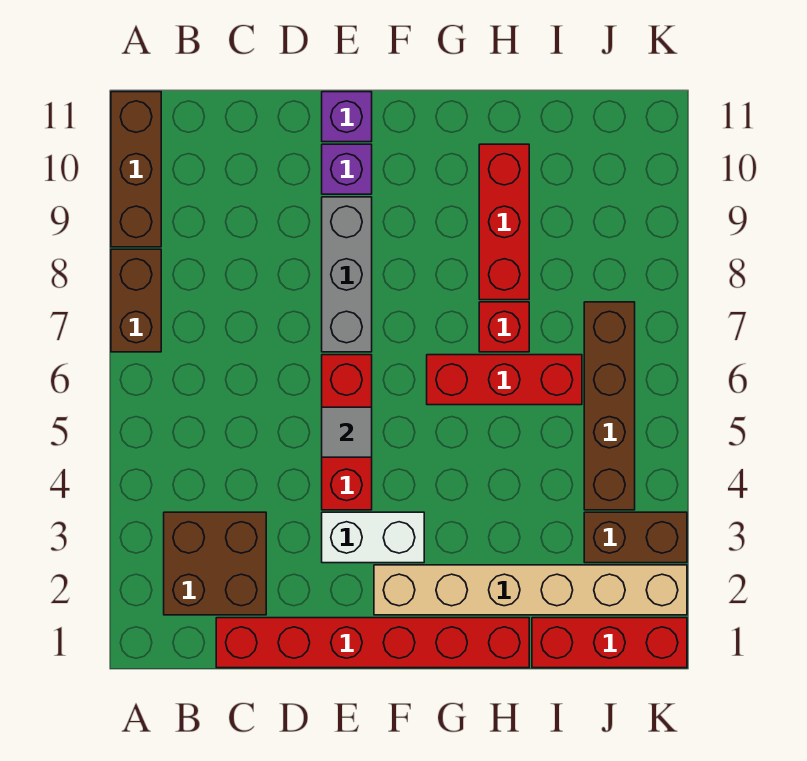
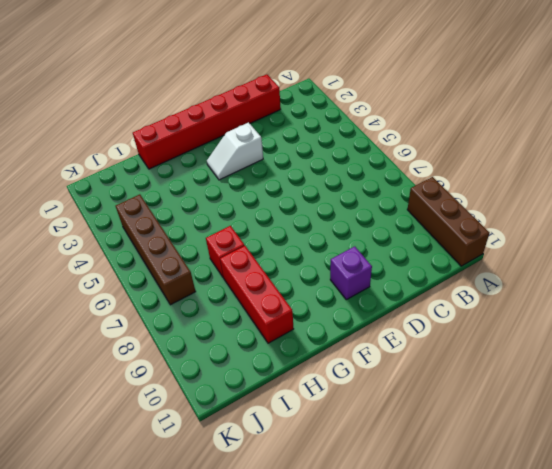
white 1x2 slope [207,122,263,180] -> white 1x2 brick [322,512,424,563]
none -> brown 1x2 brick [111,249,161,352]
none -> brown 2x2 brick [164,512,266,615]
none -> red 1x3 brick [322,355,372,510]

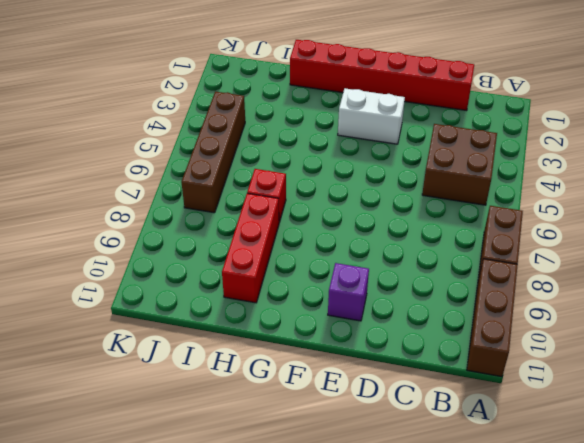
brown 2x2 brick [422,124,497,205] -> brown 2x2 brick moved to [164,512,266,615]
none -> red 1x3 brick [322,355,372,510]
none -> grey 1x3 brick [322,197,372,352]
none -> purple 1x1 brick [322,92,372,142]

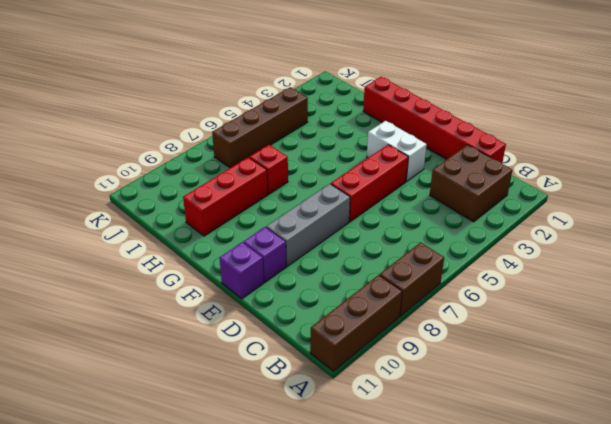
none -> tan 1x6 brick [374,565,687,615]
none -> red 1x3 brick [427,355,582,405]
none -> red 1x3 brick [532,618,687,668]

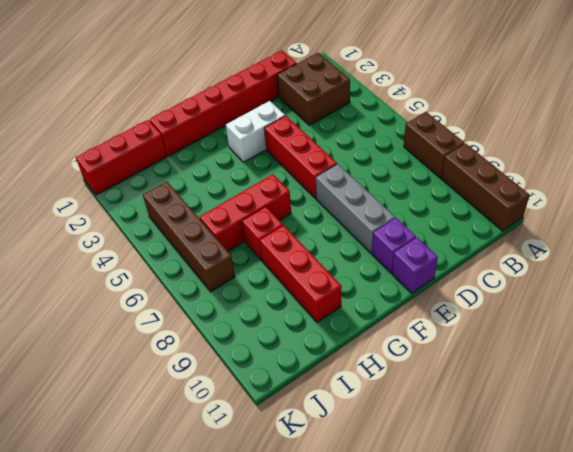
none -> tan 1x6 brick [374,565,687,615]
none -> brown 1x2 brick [584,512,687,563]
none -> grey 1x1 tile [322,407,372,457]

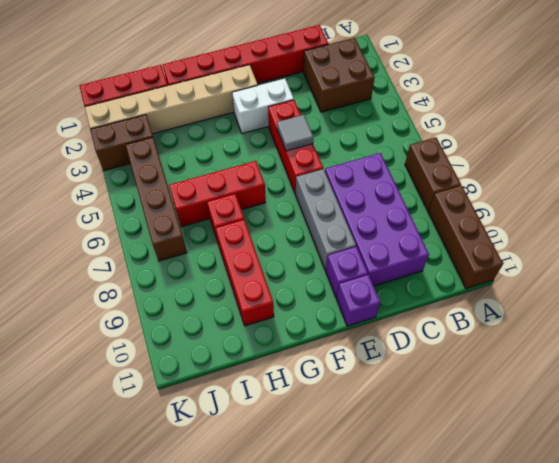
purple 2x4 brick [325,153,429,286] -> none

